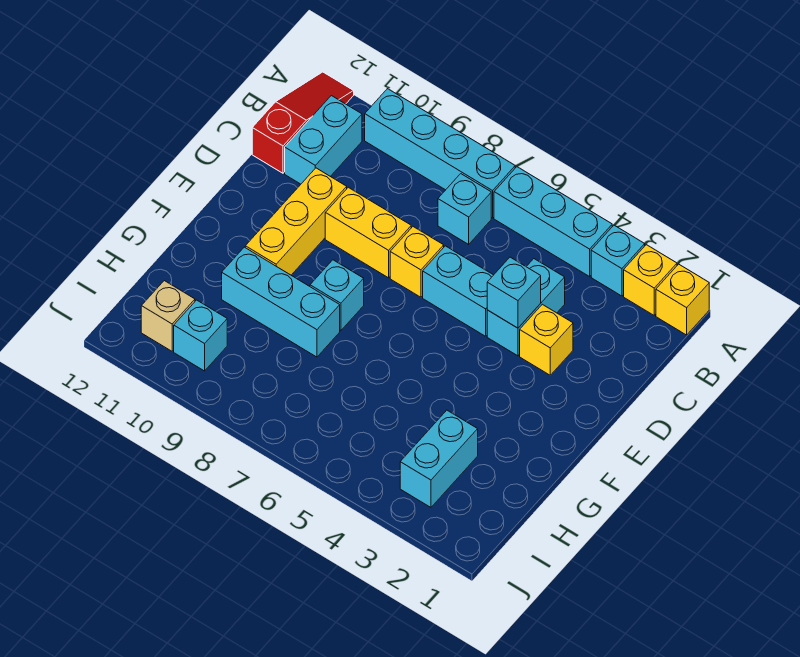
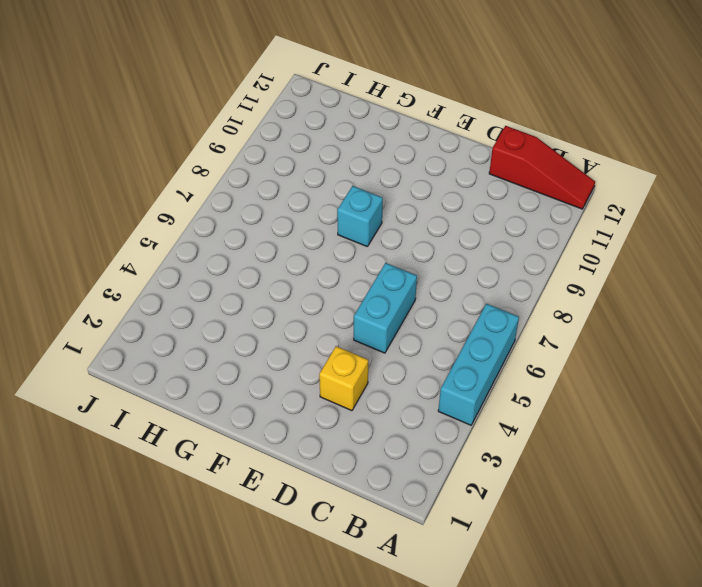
none -> yellow 1x1 brick [656,264,709,335]
none -> yellow 1x1 brick [624,245,677,315]
none -> cyan 1x1 brick [591,225,645,296]

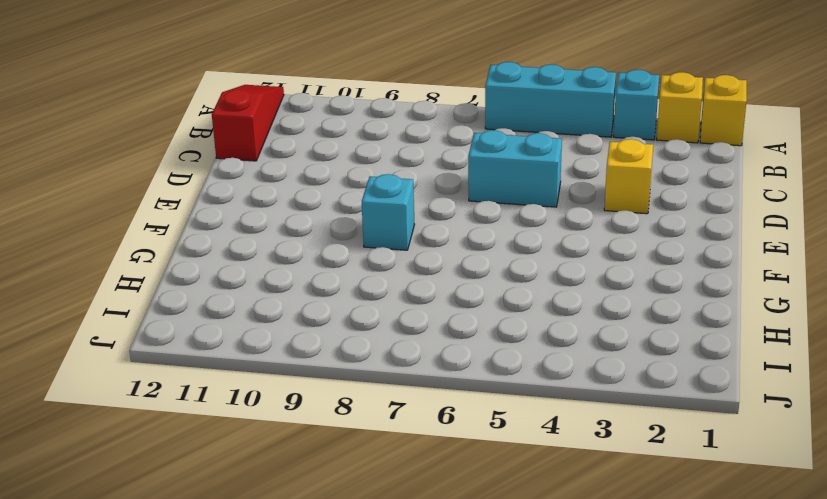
none -> cyan 1x4 brick [365,89,515,218]
none -> cyan 1x1 brick [438,174,491,244]
none -> cyan 1x2 brick [285,96,362,184]

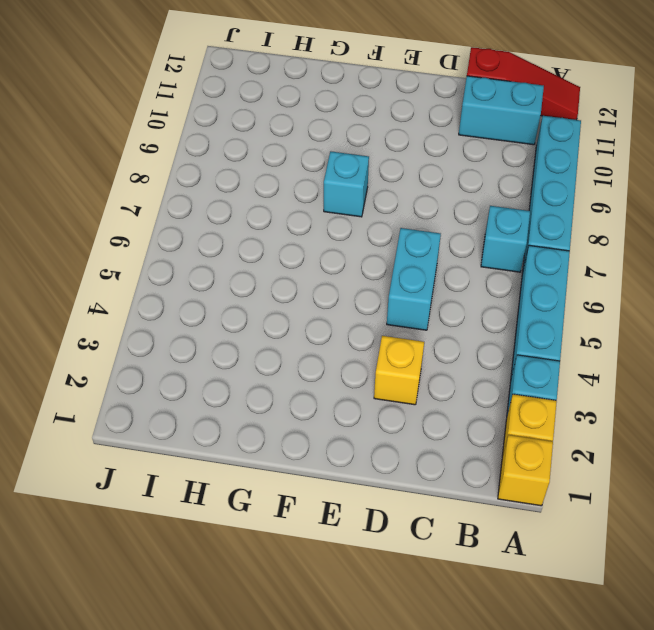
none -> cyan 1x2 brick [487,259,565,356]
none -> yellow 1x1 brick [390,227,444,297]
none -> yellow 1x2 brick [325,187,411,278]

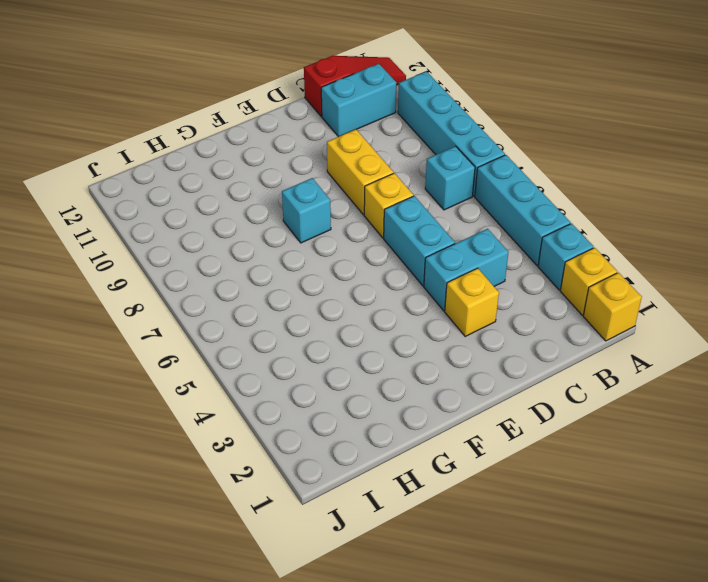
none -> yellow 1x3 brick [245,168,347,275]
none -> cyan 1x3 brick [222,247,340,357]
none -> cyan 1x2 brick [400,410,478,507]

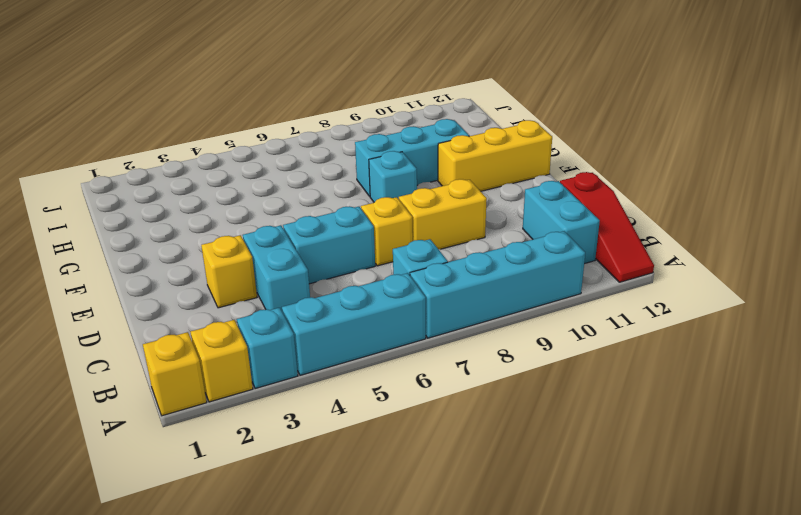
yellow 1x3 brick [438,120,552,191] -> yellow 1x3 brick turned to [245,168,347,275]
none -> cyan 1x2 brick [400,410,478,507]
none -> cyan 1x1 brick [174,300,227,371]
none -> tan 1x1 brick [141,281,195,351]

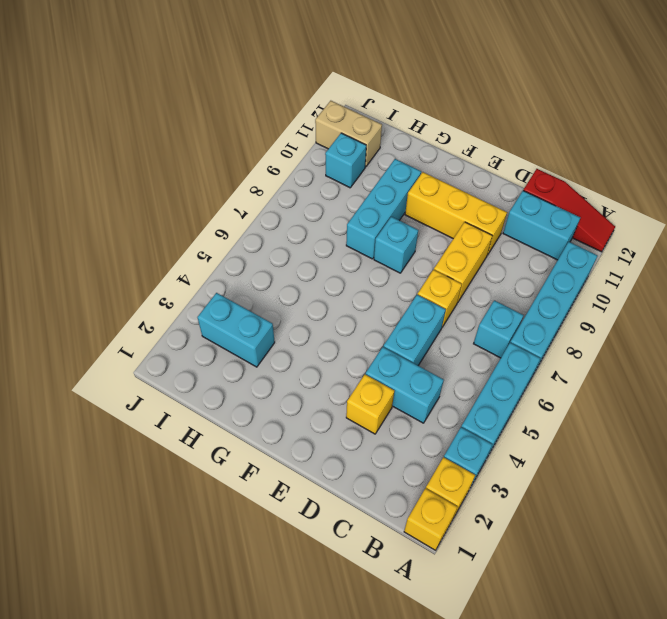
tan 1x2 brick [315,101,382,167] -> tan 1x1 brick [141,281,195,351]
none -> cyan 1x1 brick [487,257,541,328]

